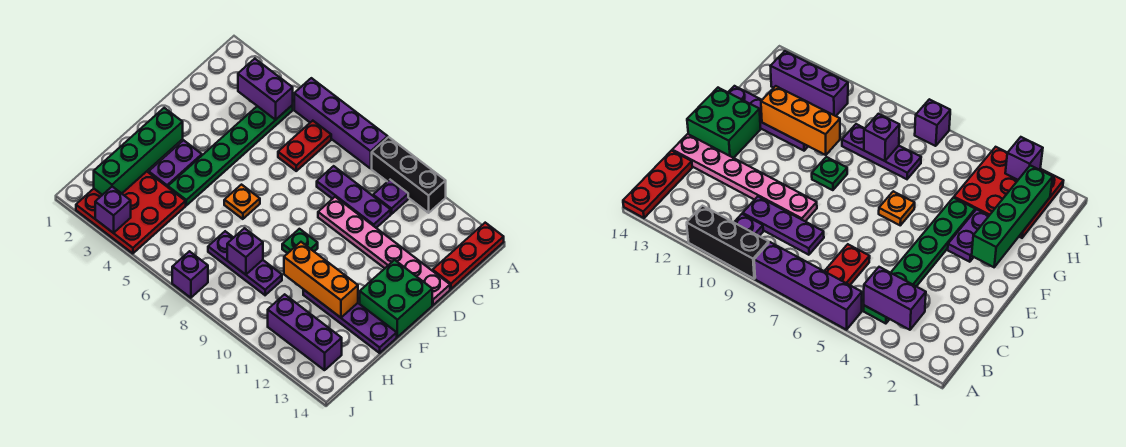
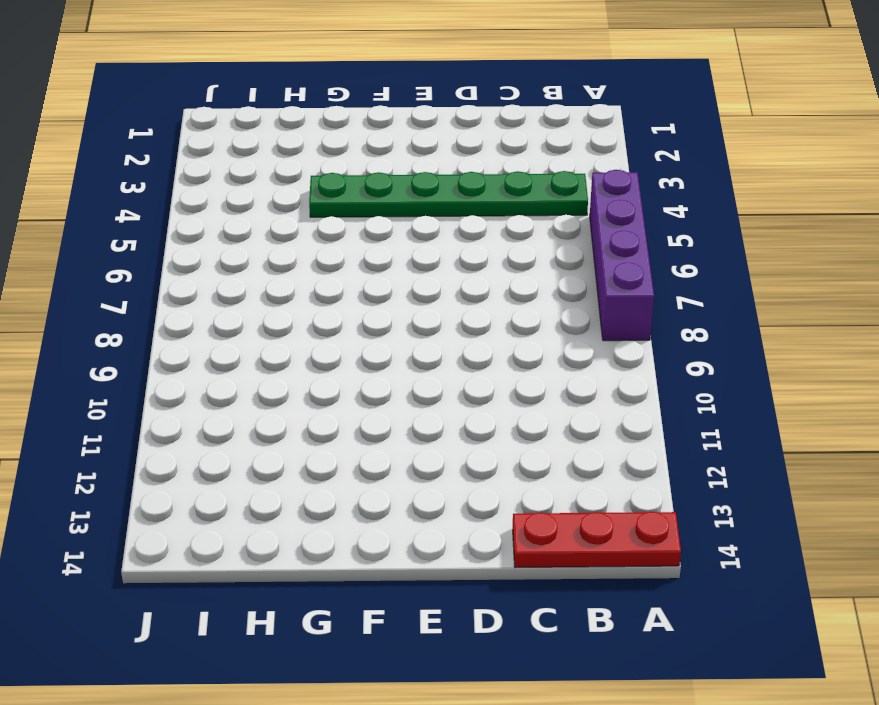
none -> black 1x3 brick [372,137,446,213]
none -> red 1x2 plate [278,121,331,171]
none -> purple 1x1 plate [373,180,408,214]

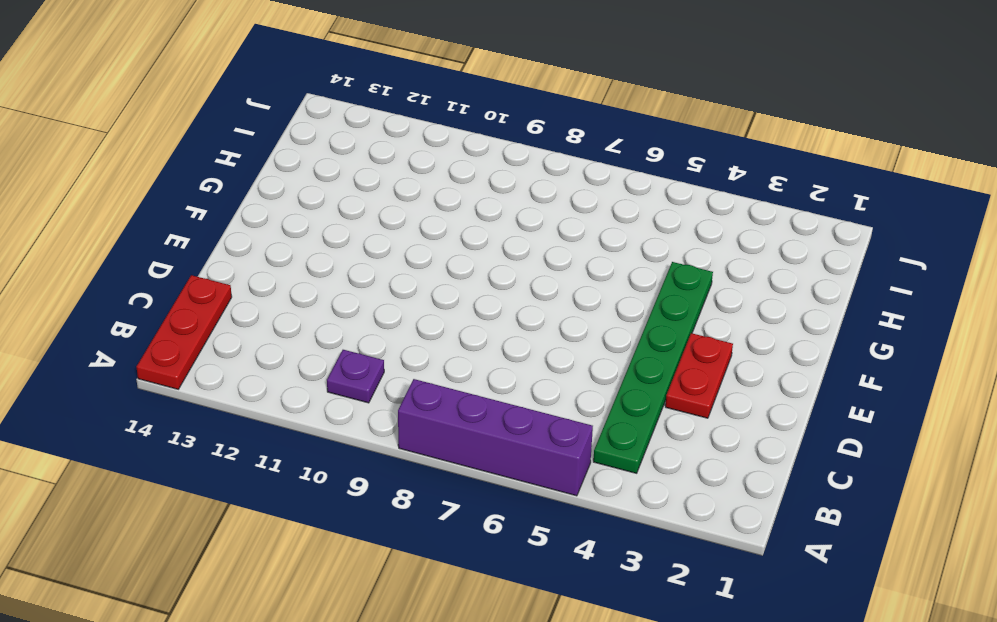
red 1x2 plate [665,333,733,418] -> red 1x2 plate moved to [278,121,331,171]
none -> black 1x3 brick [372,137,446,213]
none -> purple 1x3 plate [317,166,391,228]
none -> pink 1x6 plate [318,197,450,305]

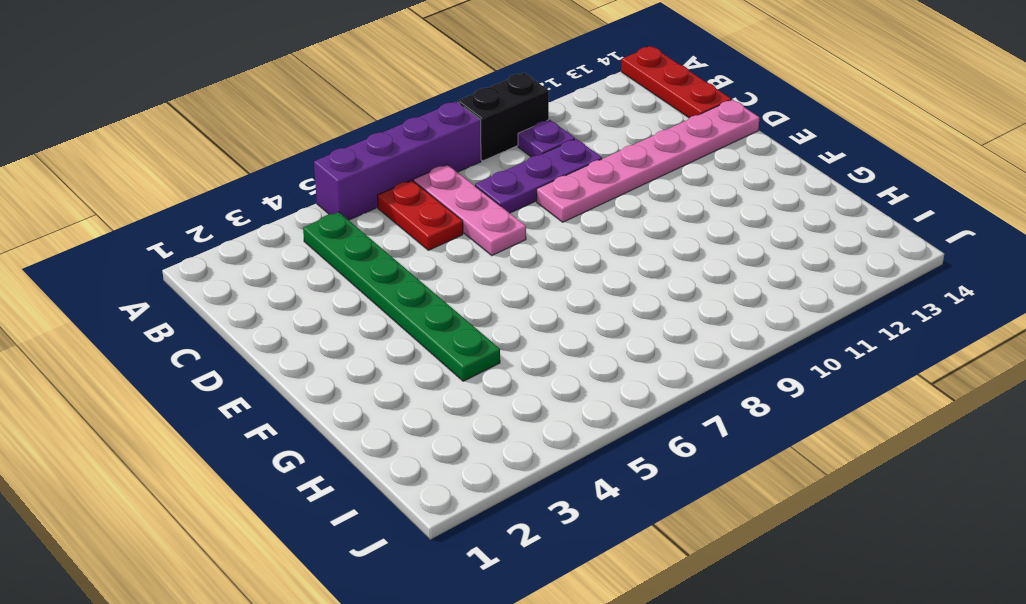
black 1x2 brick [458,73,549,161] -> black 1x3 brick [372,137,446,213]
pink 1x3 plate [414,165,526,255] -> none
none -> green 2x2 brick [360,260,432,337]
none -> purple 1x2 plate [149,140,202,187]
none -> orange 1x1 plate [224,185,260,219]

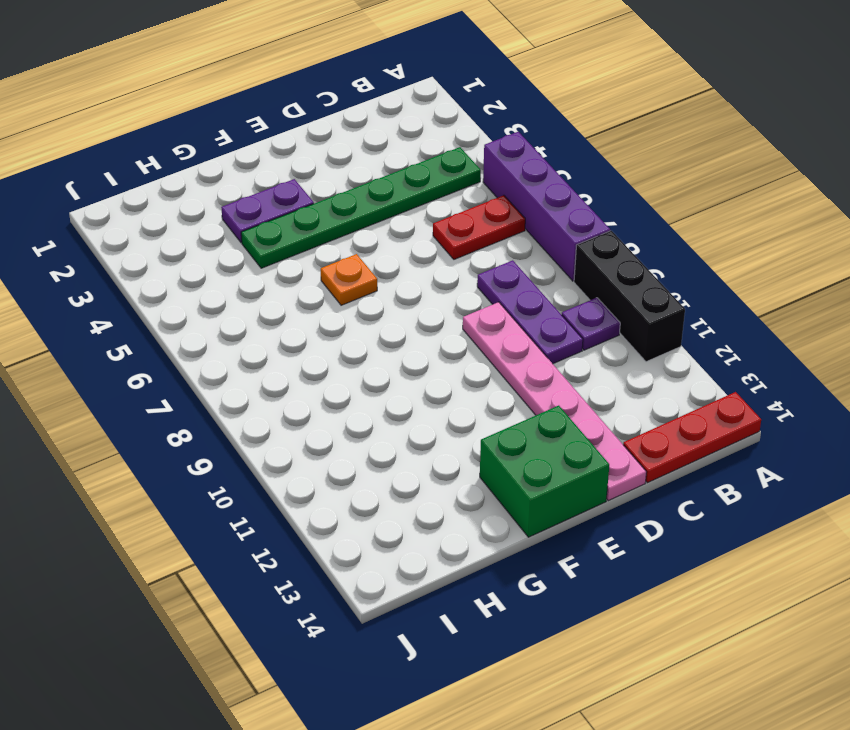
none -> green 1x1 plate [282,229,318,253]
none -> purple 1x4 plate [303,289,397,353]
none -> red 3x3 plate [76,172,186,253]

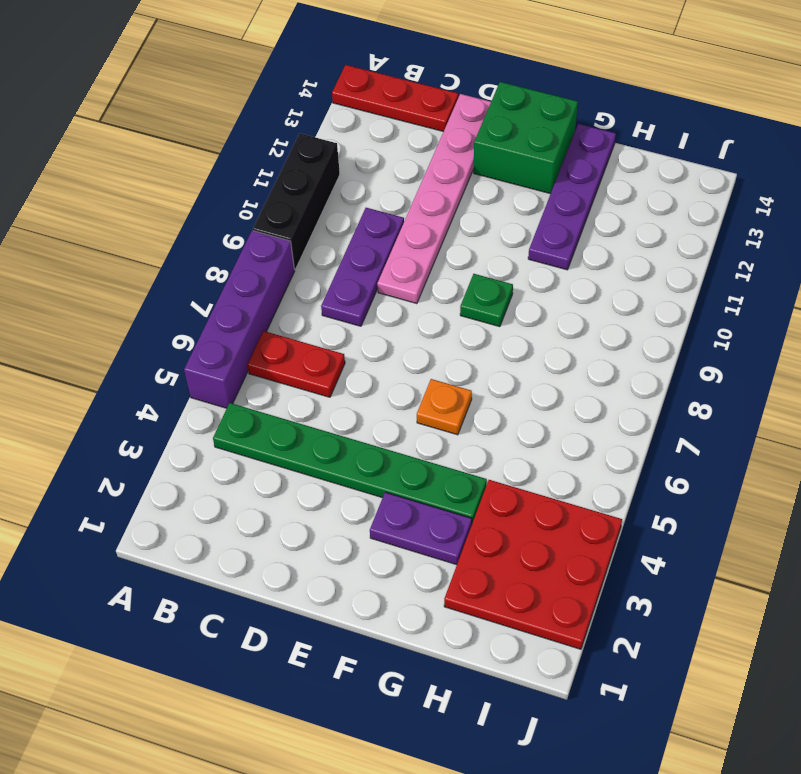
none -> purple 1x1 plate [373,180,408,214]
none -> purple 1x3 plate [208,231,282,295]
none -> purple 1x3 brick [268,294,342,370]

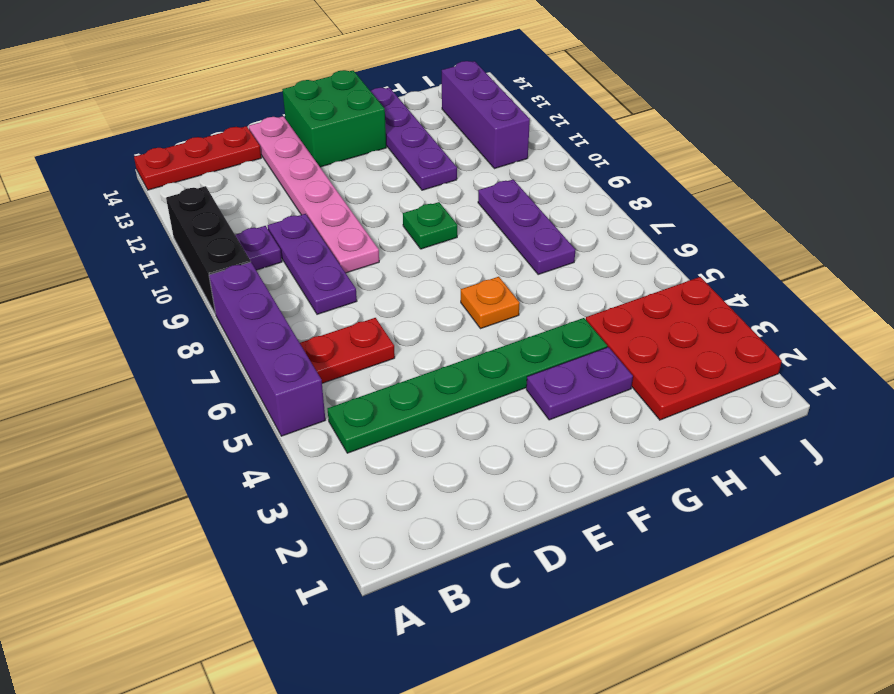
none -> purple 1x1 brick [172,251,208,298]
none -> purple 1x2 brick [238,59,293,120]
none -> green 1x4 brick [94,108,183,195]

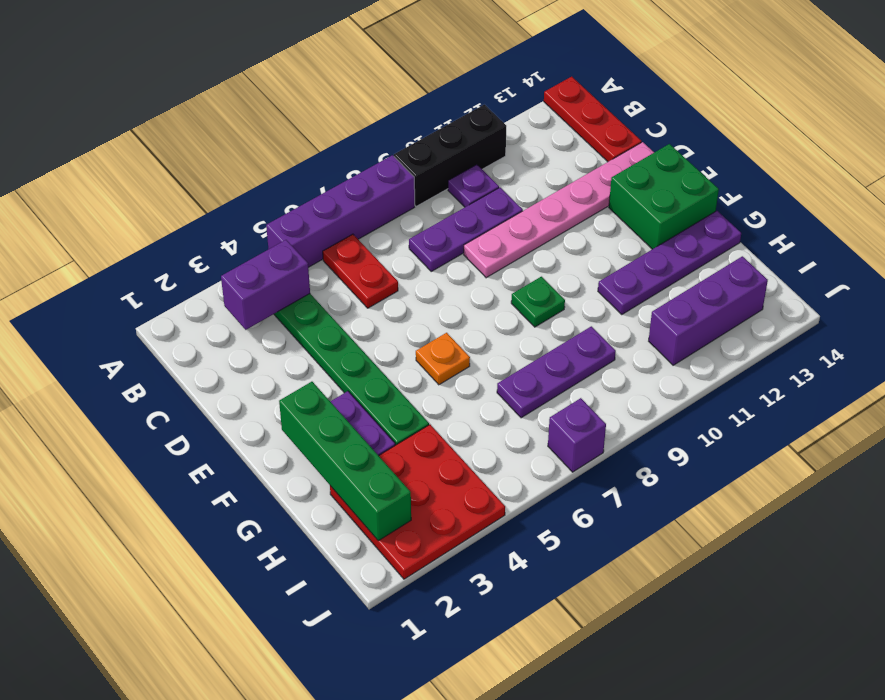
none -> orange 1x3 brick [284,242,358,318]
none -> purple 1x1 brick [227,228,263,275]
none -> purple 1x1 brick [95,187,131,233]

